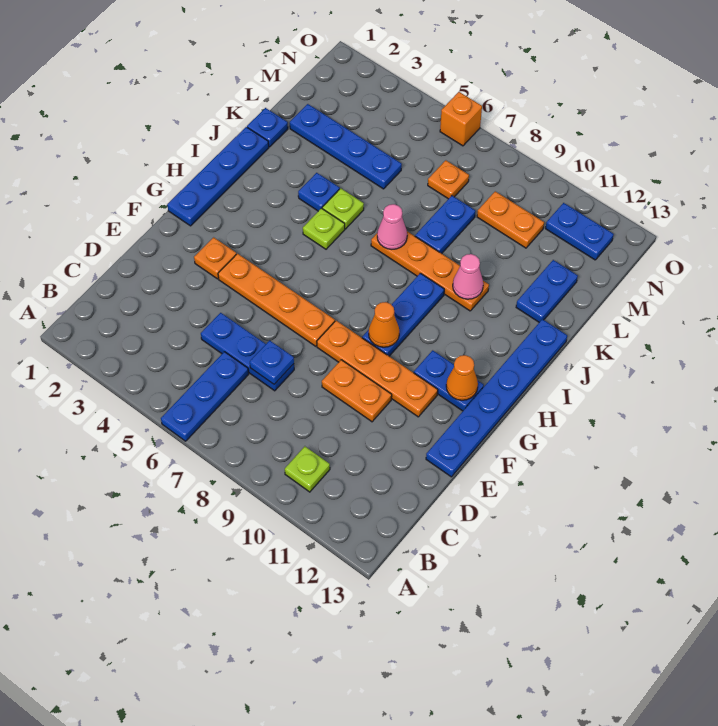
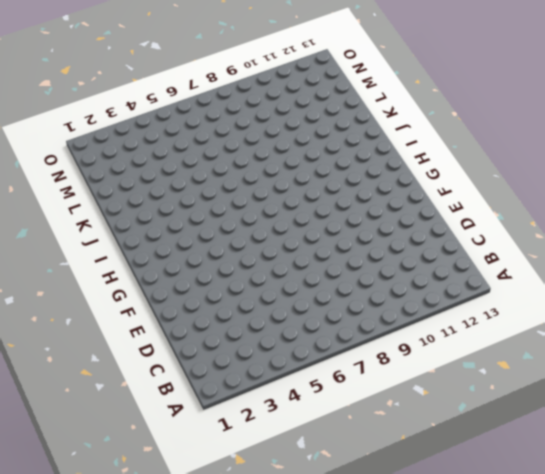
none -> blue 1x3 plate [161,352,249,441]
none -> lime 1x1 plate [285,446,330,492]
none -> blue 1x3 plate [201,313,294,391]

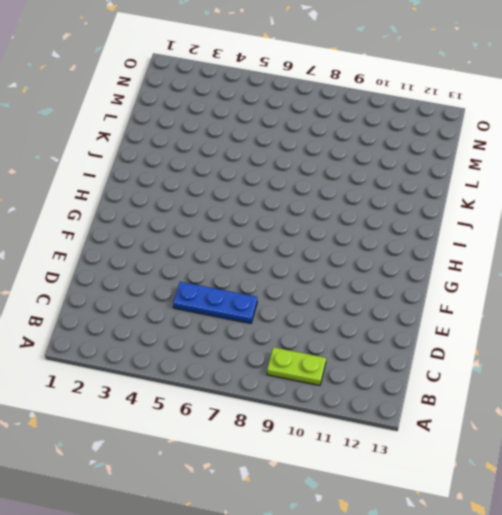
lime 1x2 plate [267,347,326,385] -> lime 1x1 plate [285,446,330,492]
none -> blue 1x3 plate [161,352,249,441]
none -> orange 1x2 plate [322,360,392,422]
none -> blue 1x6 plate [426,319,567,477]

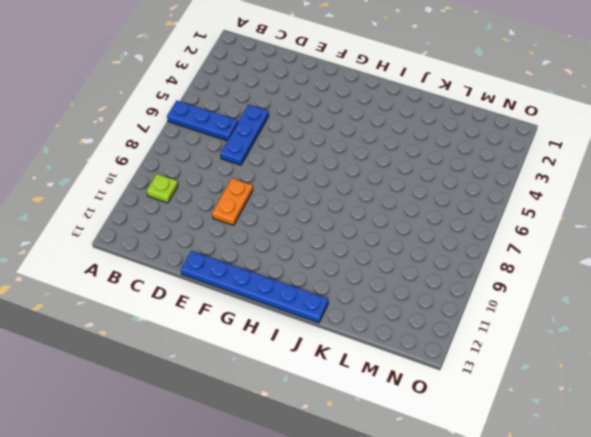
none -> orange 1x1 plate [194,237,236,279]
none -> orange 1x4 plate [218,254,335,346]
none -> orange 1x4 plate [317,321,438,417]

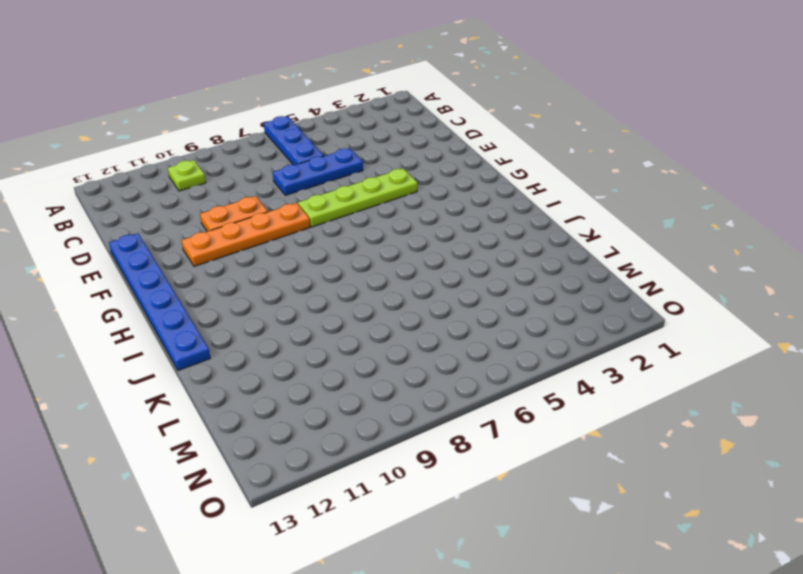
lime 1x4 plate [298,168,418,227] -> orange 1x4 plate [218,254,335,346]
none -> orange 1x1 plate [194,237,236,279]
none -> blue 1x4 plate [167,127,269,226]
none -> blue 1x3 plate [362,273,444,356]

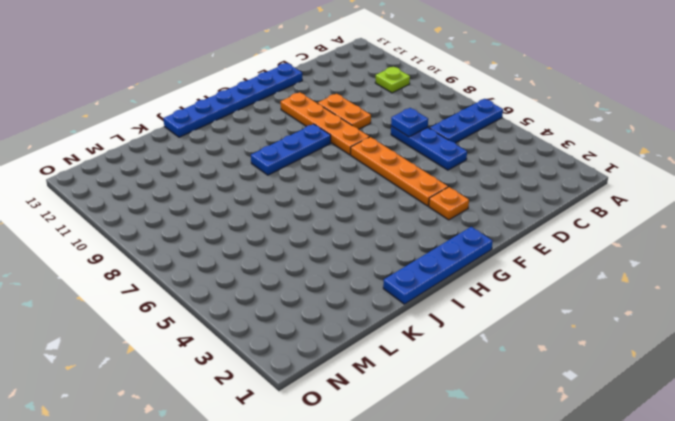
none -> blue 1x2 plate [414,350,484,411]
none -> lime 1x1 plate [303,208,345,249]
none -> blue 1x1 plate [298,173,340,211]

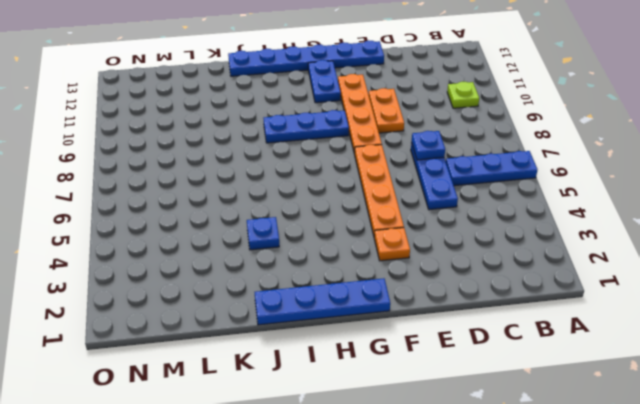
none -> lime 1x1 plate [303,208,345,249]
none -> lime 1x1 plate [322,188,364,229]
none -> orange 1x4 plate [371,232,489,311]

